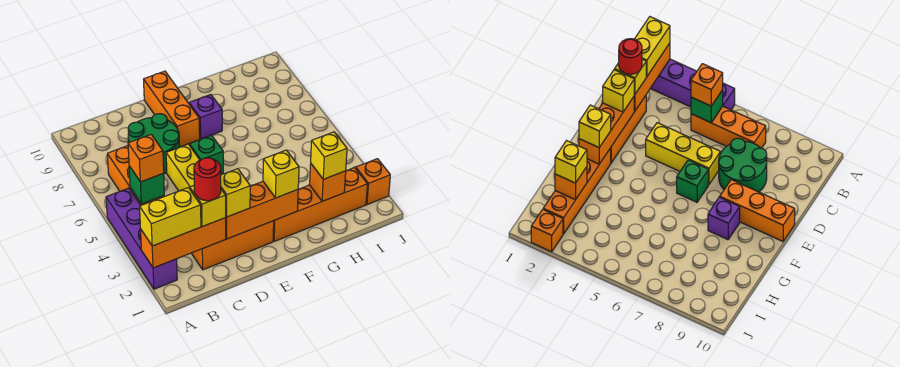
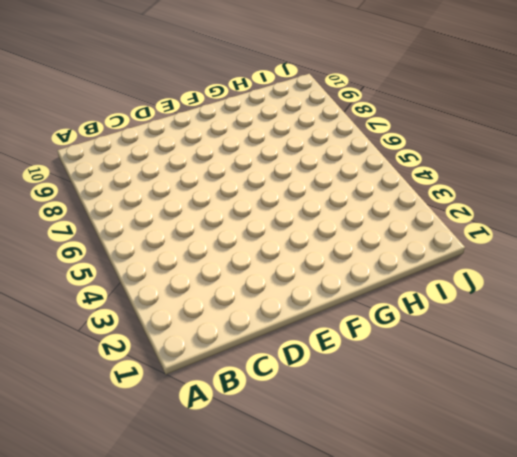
none -> purple 1x4 brick [106,188,177,289]
none -> orange 1x3 brick [107,146,164,205]
none -> orange 1x3 brick [191,221,274,270]

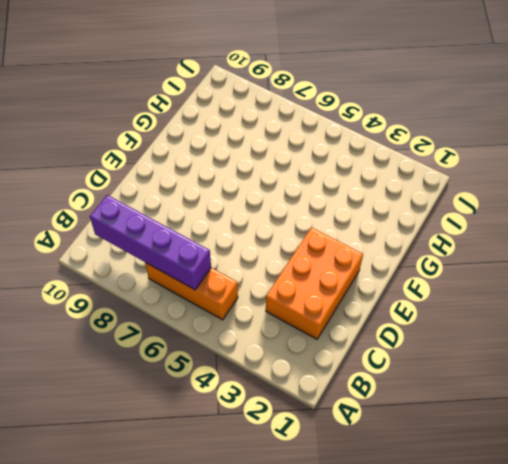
purple 1x4 brick [90,195,211,290] -> purple 1x4 brick moved to [106,188,177,289]
orange 2x3 brick [266,227,363,339] -> orange 1x3 brick [191,221,274,270]
none -> green 2x2 round brick [128,114,179,174]
none -> yellow 1x3 brick [166,144,199,191]
none -> green 1x1 brick [190,136,223,173]

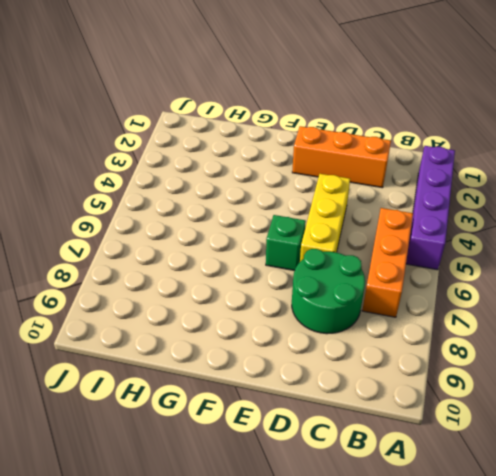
none -> orange 1x3 brick [144,71,200,147]
none -> orange 1x4 brick [273,168,367,241]
none -> purple 1x1 brick [189,95,222,139]

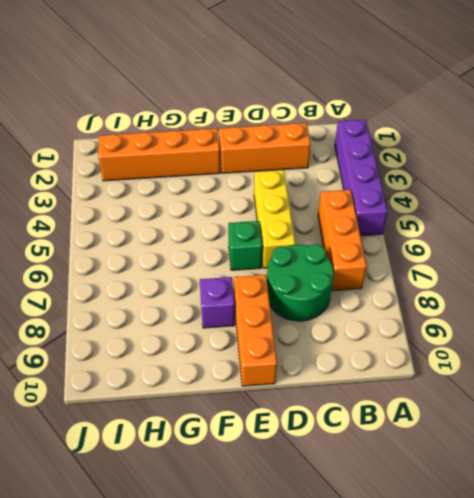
none -> orange 1x1 brick [356,159,390,205]
none -> orange 1x3 brick [141,218,226,268]
none -> green 1x1 brick [129,166,164,204]

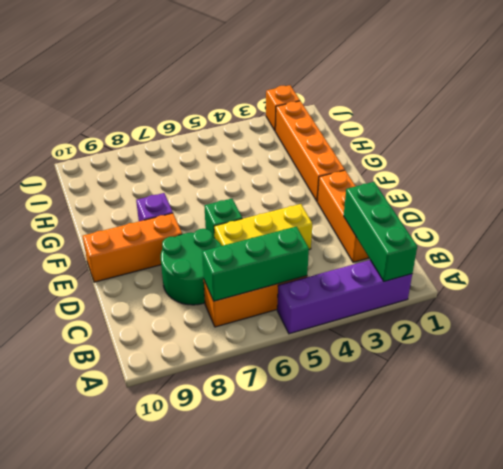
green 1x3 brick [344,182,417,282] -> orange 1x3 brick [141,218,226,268]
green 1x3 brick [202,227,309,301] -> green 1x1 brick [129,166,164,204]
none -> orange 1x3 brick [226,182,298,239]
none -> orange 1x1 brick [310,164,346,201]
none -> yellow 1x2 brick [140,188,201,246]

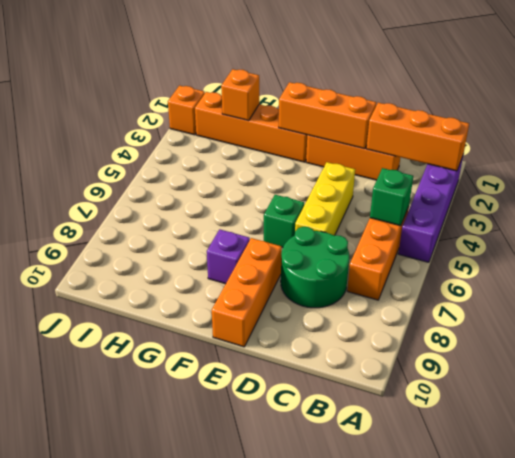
none -> yellow 1x2 brick [140,188,201,246]
none -> orange 1x1 brick [128,134,164,182]
none -> yellow 1x1 brick [190,186,226,227]

